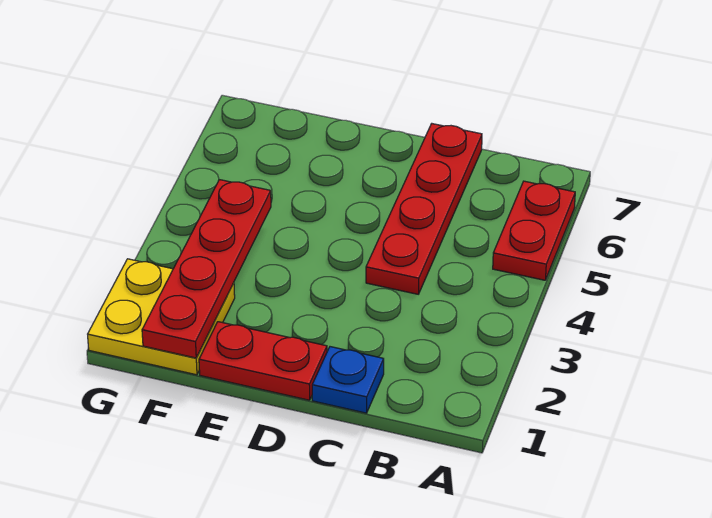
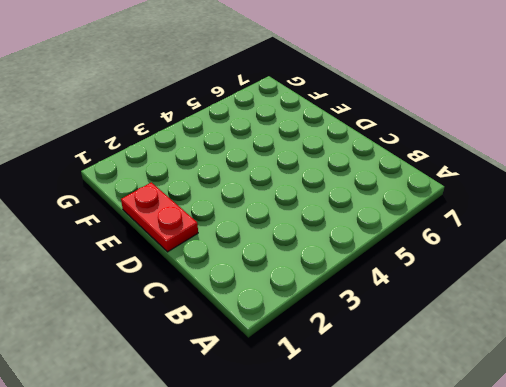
none -> red 1x2 plate [493,181,575,280]
none -> blue 1x1 plate [312,347,384,413]

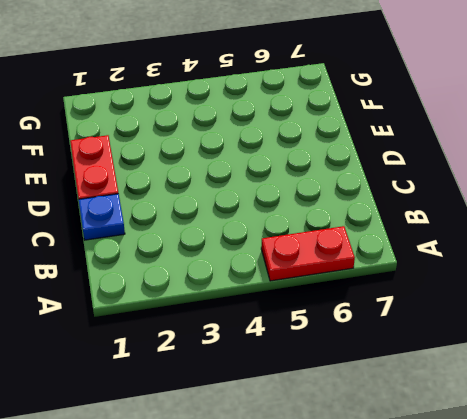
none -> red 1x4 plate [366,124,482,294]
none -> yellow 2x2 plate [88,259,235,375]

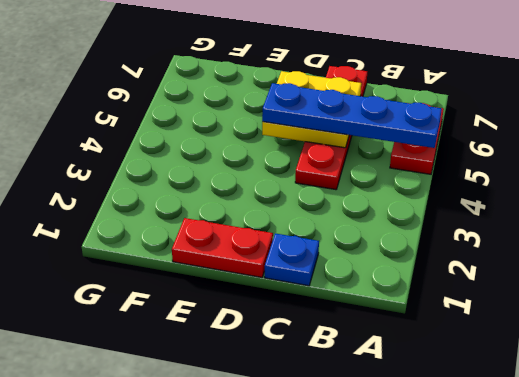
blue 1x4 plate [262,83,442,148] -> none
yellow 2x2 plate [262,71,361,148] -> yellow 2x2 plate moved to [88,259,235,375]
none -> red 1x4 plate [142,180,271,358]

